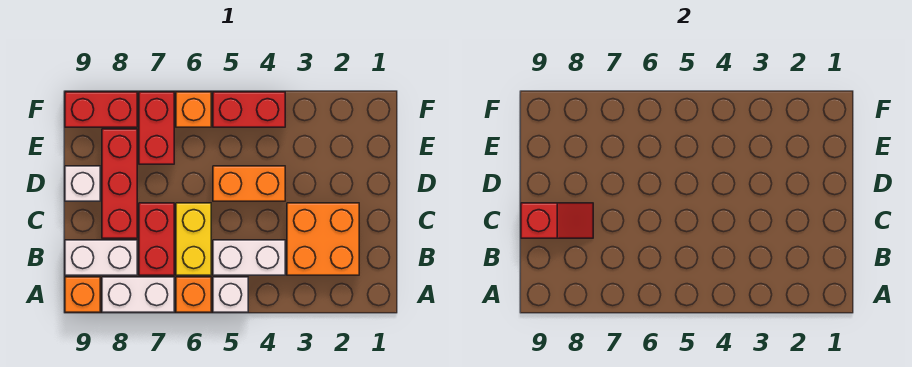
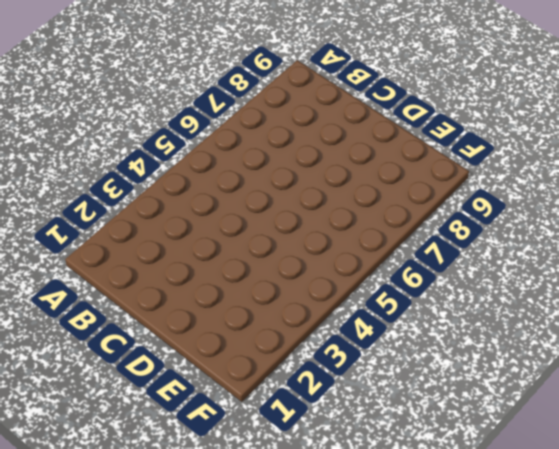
none -> white 1x1 brick [213,277,248,312]
none -> orange 1x1 brick [176,277,211,312]
none -> white 1x2 brick [102,277,174,312]

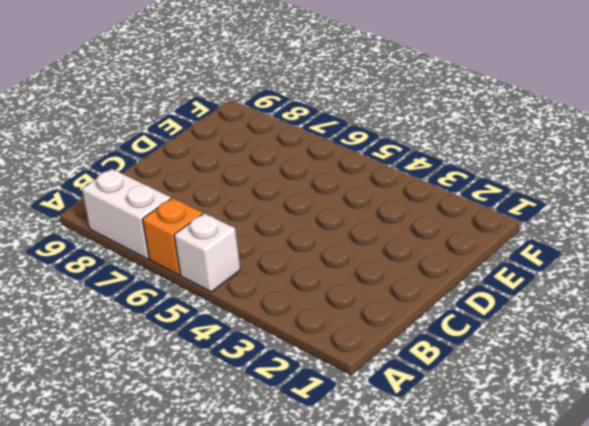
none -> orange 1x1 brick [65,277,100,312]
none -> orange 2x2 brick [287,203,359,275]
none -> white 1x2 brick [213,240,285,275]

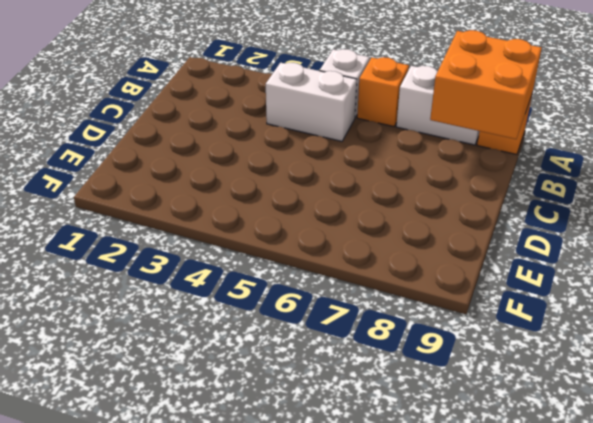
orange 2x2 brick [430,30,542,139] -> orange 2x2 brick moved to [287,203,359,275]
none -> yellow 1x2 brick [176,203,211,275]
none -> red 1x2 brick [139,203,174,275]
none -> white 1x2 brick [65,240,137,275]

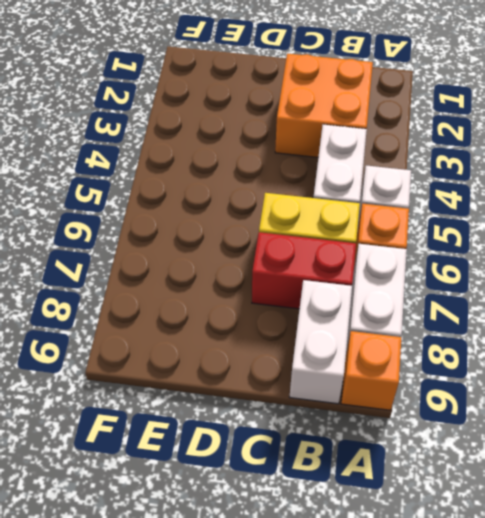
none -> red 1x3 brick [102,129,137,238]
none -> orange 1x2 brick [213,166,285,201]
none -> white 1x1 brick [65,166,100,201]

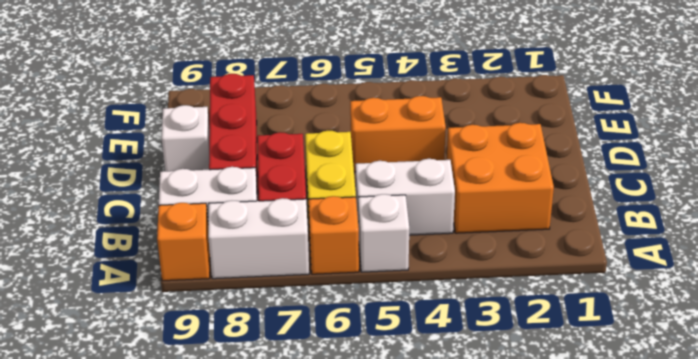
none -> red 1x2 brick [139,92,174,164]
none -> red 1x2 brick [213,92,285,127]
none -> orange 1x1 brick [176,92,211,127]

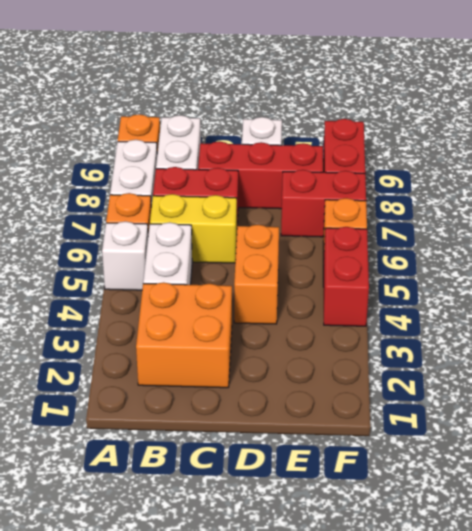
none -> red 1x2 slope [521,203,593,238]

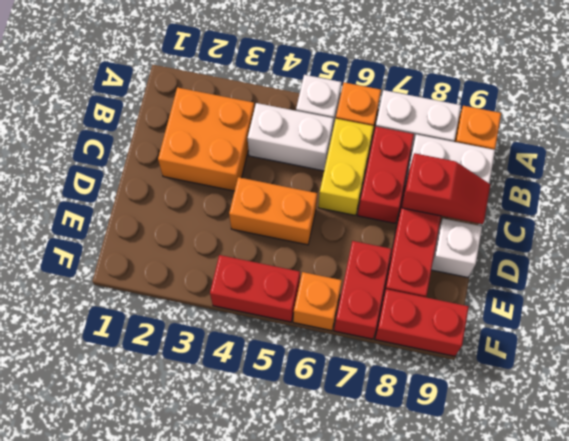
red 1x2 slope [402,153,490,224] -> red 1x2 slope turned to [521,203,593,238]

